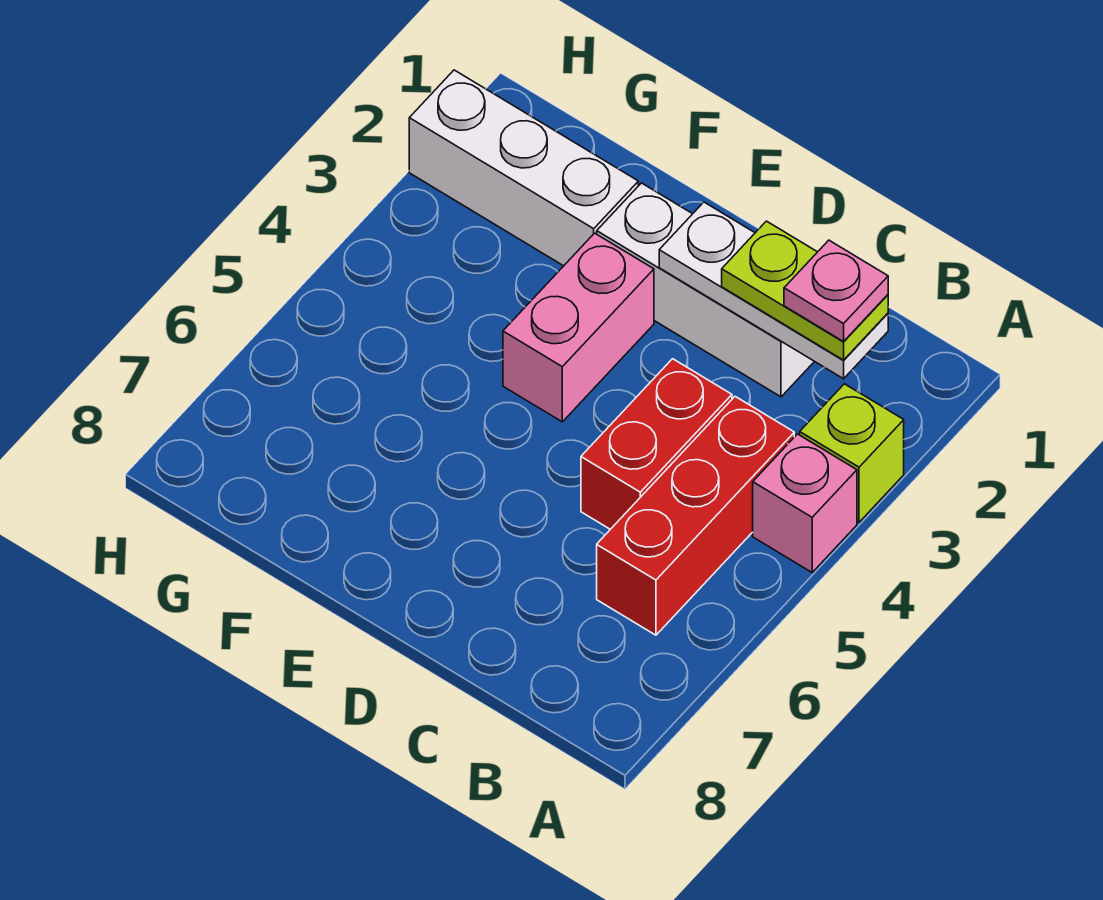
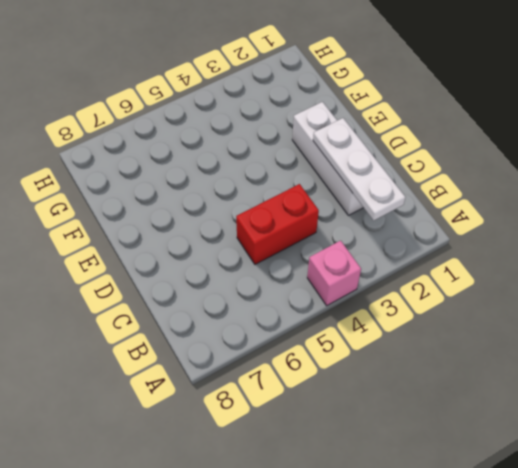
none -> lime 1x1 brick [800,384,904,522]
none -> red 1x3 brick [597,397,794,635]

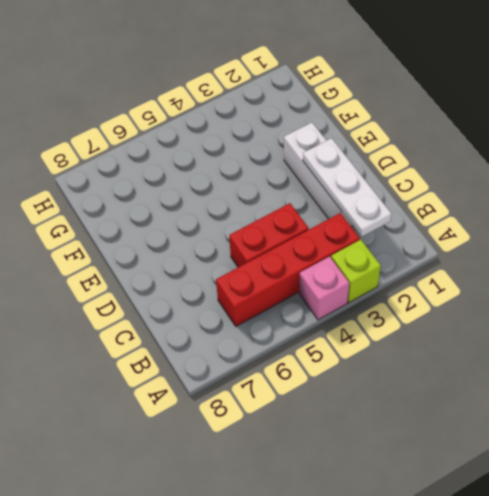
red 1x4 brick [216,213,360,326] -> red 1x3 brick [597,397,794,635]
none -> pink 1x2 brick [503,233,654,422]
none -> white 1x3 brick [409,70,638,266]

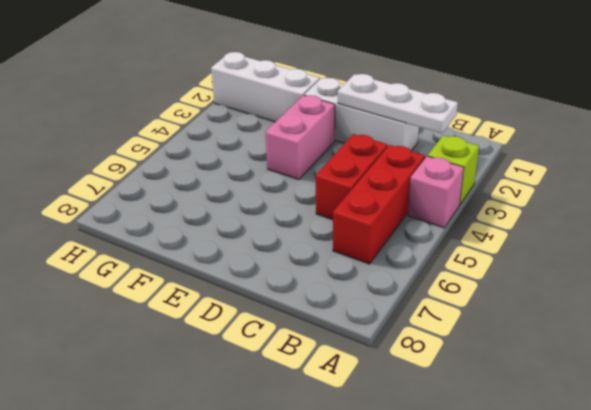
none -> lime 1x2 plate [722,221,888,360]
none -> pink 1x1 plate [784,240,888,341]

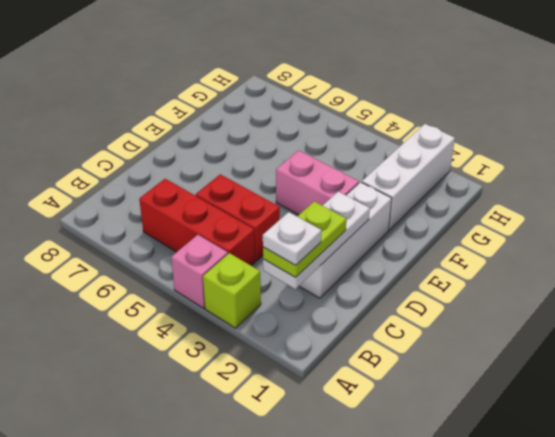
white 1x1 plate [263,212,322,265] -> pink 1x1 plate [784,240,888,341]

